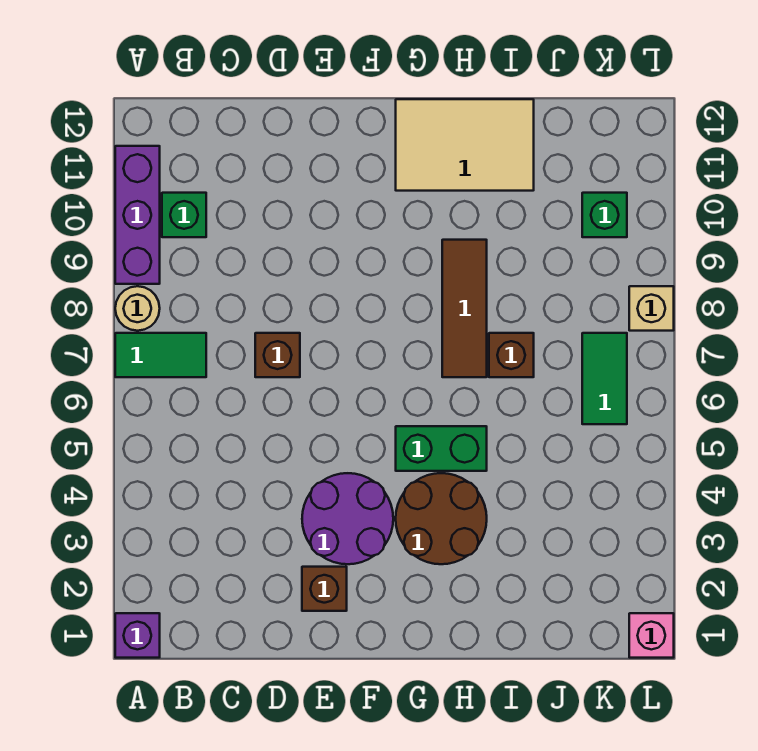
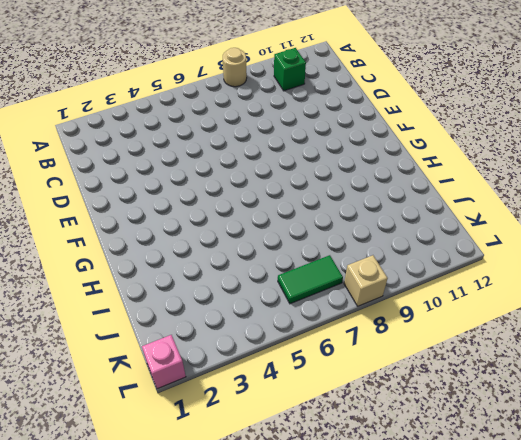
none -> purple 1x1 brick [115,613,160,658]
none -> green 1x2 tile [115,333,206,377]
none -> purple 1x3 brick [115,146,160,284]

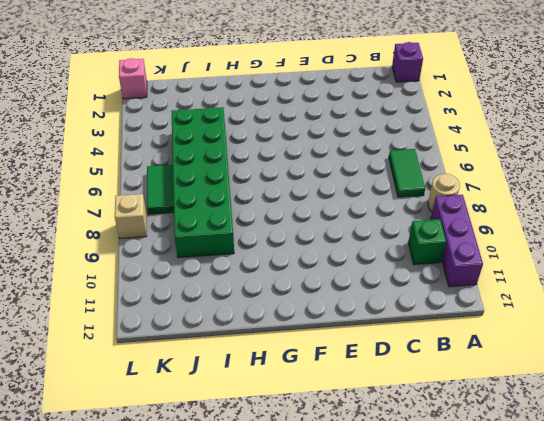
green 1x2 tile [389,149,425,197] -> green 1x2 tile turned to [115,333,206,377]
green 2x6 brick [172,107,234,258] -> brown 1x1 brick [489,333,534,377]
none -> brown 1x1 brick [255,333,300,377]
none -> brown 1x1 brick [302,567,347,611]
none -> purple 2x2 round brick [302,473,393,564]

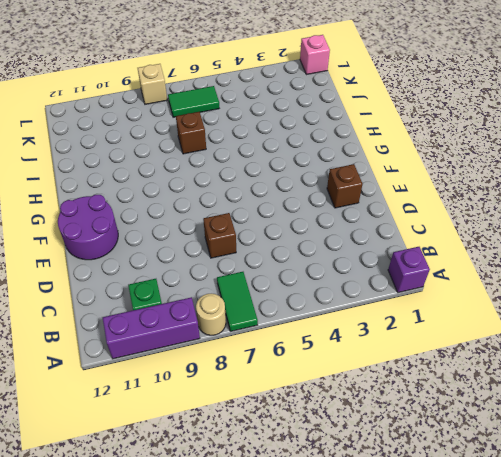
purple 2x2 round brick [58,195,118,260] -> purple 2x2 round brick moved to [302,473,393,564]
none -> brown 2x2 round brick [396,473,487,564]
none -> green 1x2 brick [396,426,487,471]
none -> tan 2x3 tile [396,99,534,191]

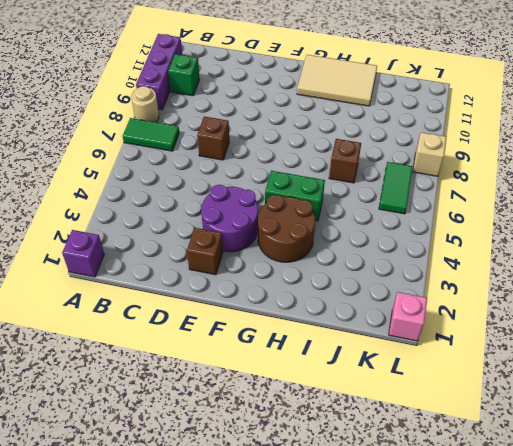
none -> brown 1x3 tile [442,240,487,377]
none -> green 1x1 brick [582,193,627,237]

